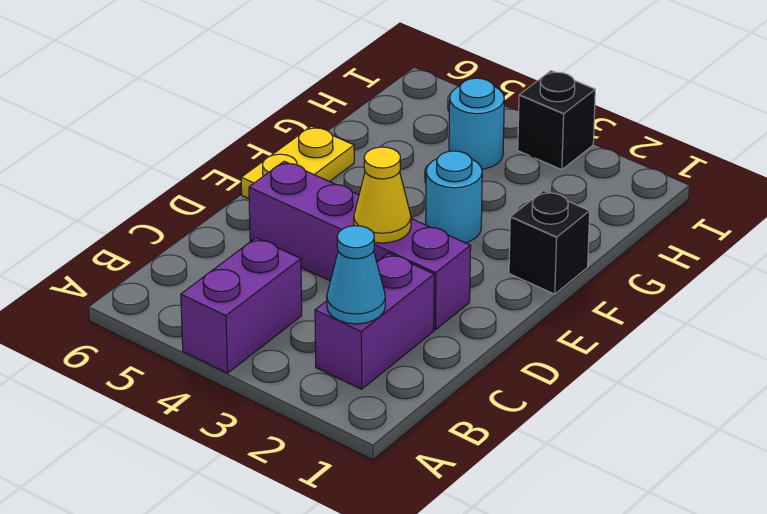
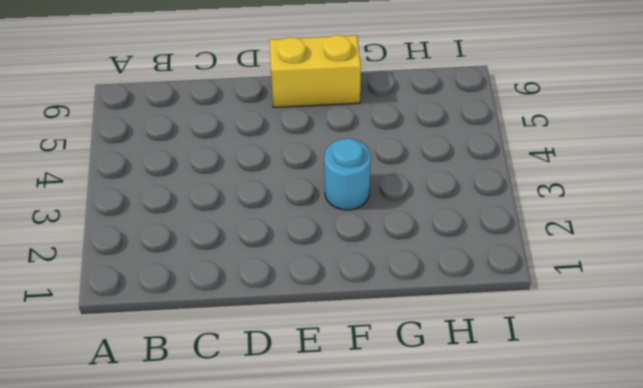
yellow 1x2 brick [270,35,361,108] -> yellow 1x2 plate [241,126,354,199]
none -> purple 1x2 brick [181,238,302,373]
none -> purple 1x2 brick [315,253,434,389]

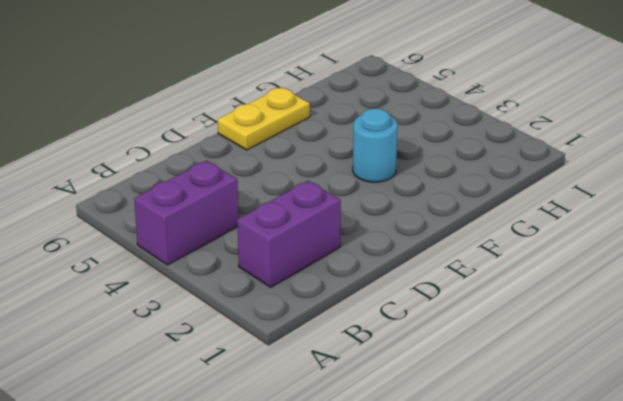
none -> purple 1x4 brick [249,161,471,330]
none -> black 1x1 brick [509,191,590,294]

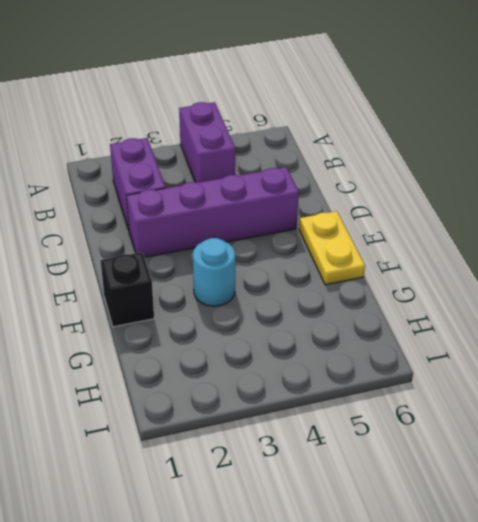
none -> cyan 1x1 round brick [449,78,504,169]
none -> black 1x1 brick [518,71,595,170]

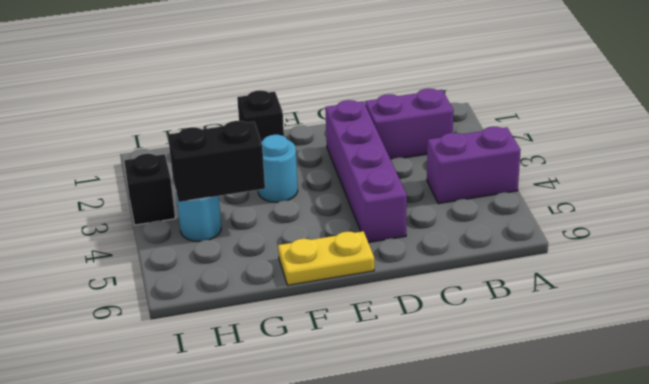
black 1x2 brick [168,121,265,202] -> none
none -> cyan 1x1 cone [327,226,385,324]
none -> yellow 1x1 cone [354,147,411,243]

